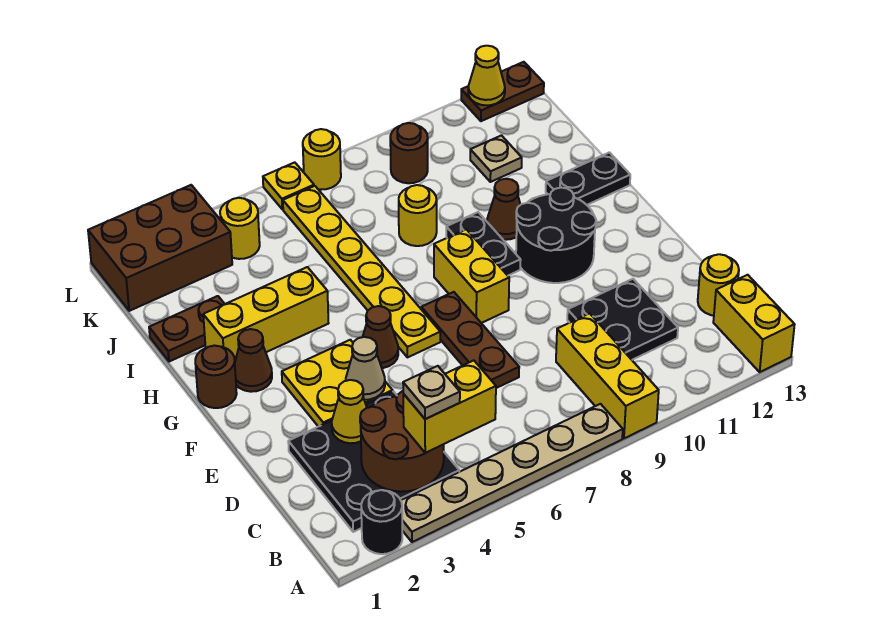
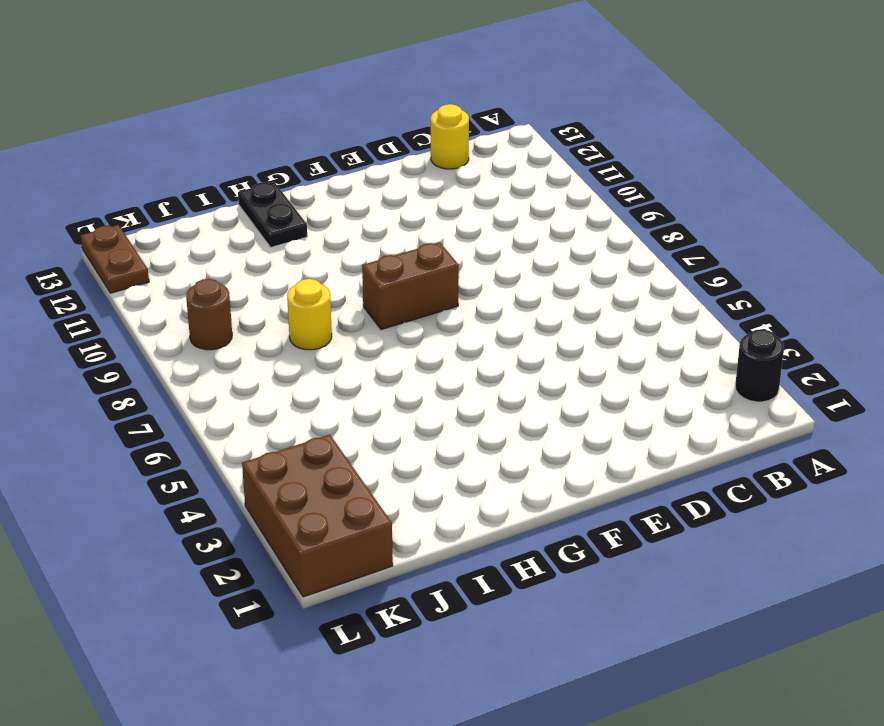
brown 1x2 brick [362,242,459,330] -> yellow 1x2 brick [434,229,509,323]
none -> tan 1x6 plate [401,404,623,542]
none -> yellow 1x3 brick [556,313,659,438]
none -> yellow 1x2 brick [713,275,795,372]
none -> black 3x3 plate [288,392,459,532]

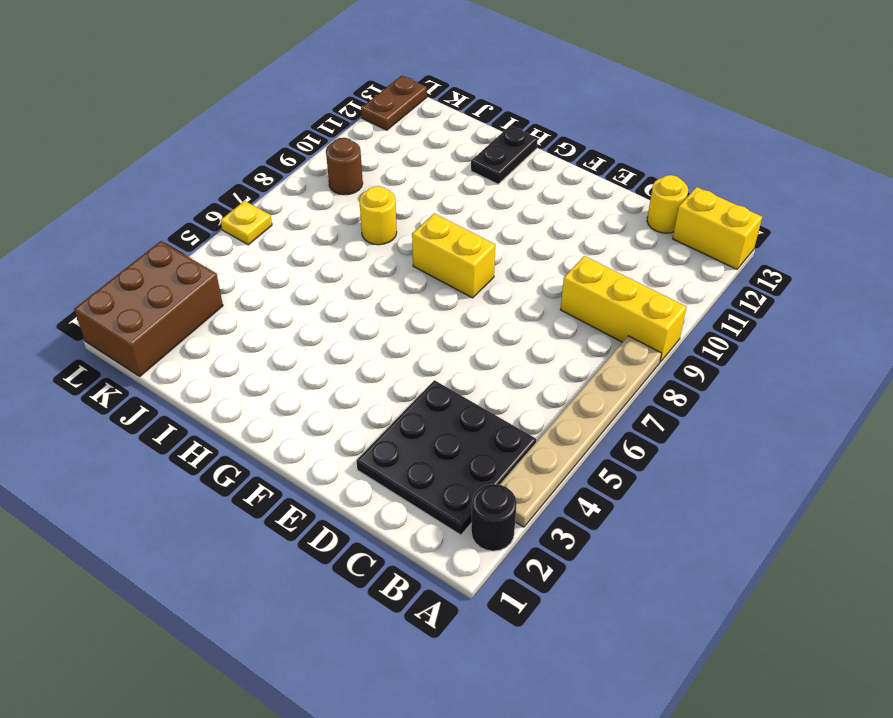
none -> black 2x2 plate [567,279,678,360]
none -> brown 1x3 plate [421,292,519,388]
none -> yellow 2x2 plate [282,340,393,427]
none -> brown 1x1 cone [363,306,398,368]

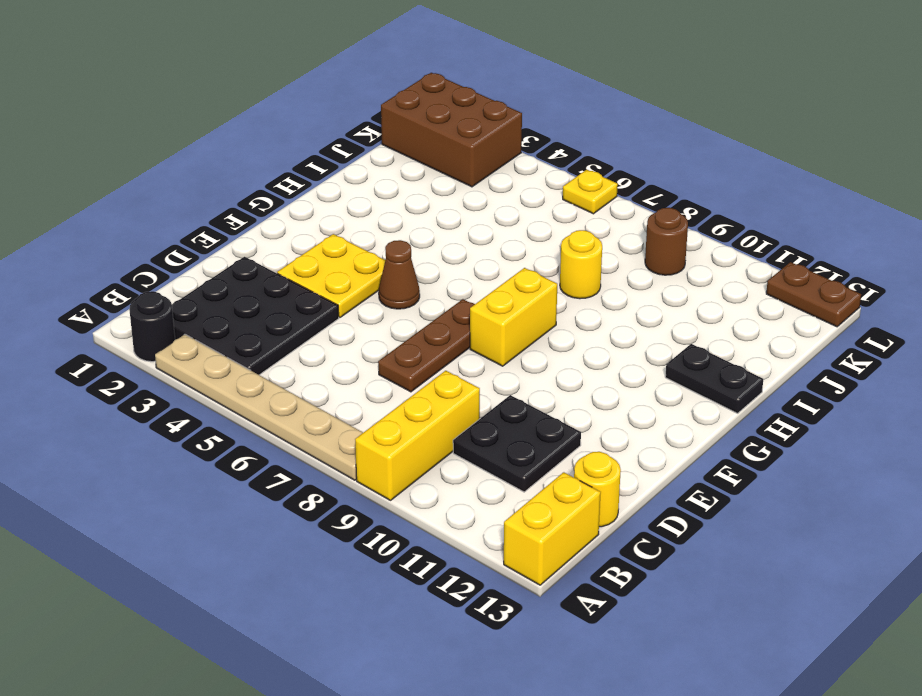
none -> yellow 1x6 plate [283,186,440,357]
none -> black 2x2 round brick [516,188,596,283]
none -> brown 1x1 round brick [195,346,237,408]
none -> brown 1x1 cone [235,329,272,392]

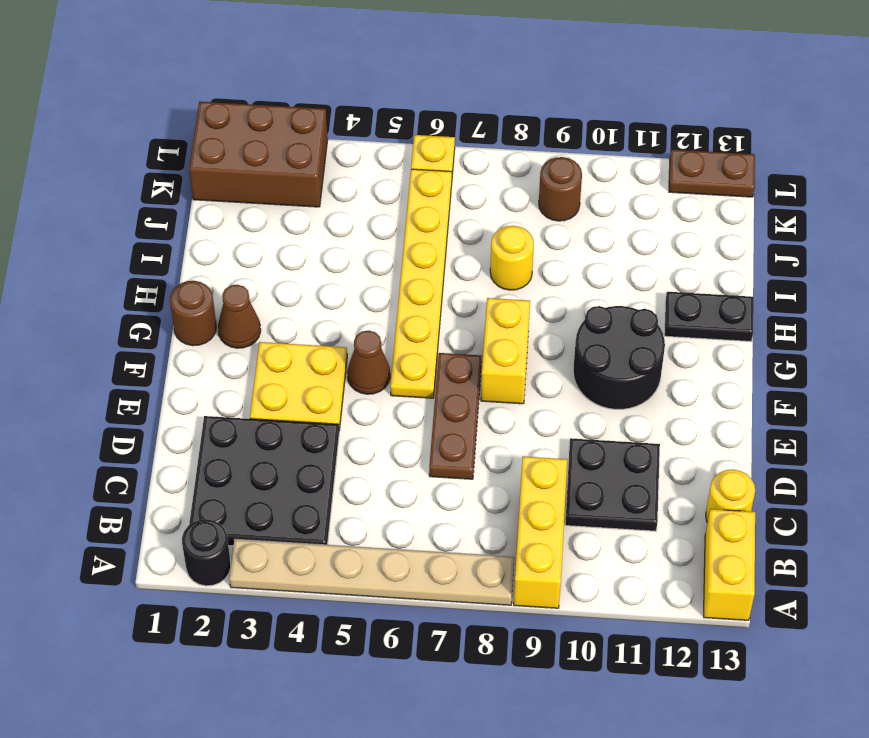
none -> black 1x2 plate [446,212,521,275]
none -> yellow 1x3 brick [203,267,329,360]
none -> brown 1x1 cone [487,179,520,240]
none -> brown 1x2 plate [149,296,225,362]

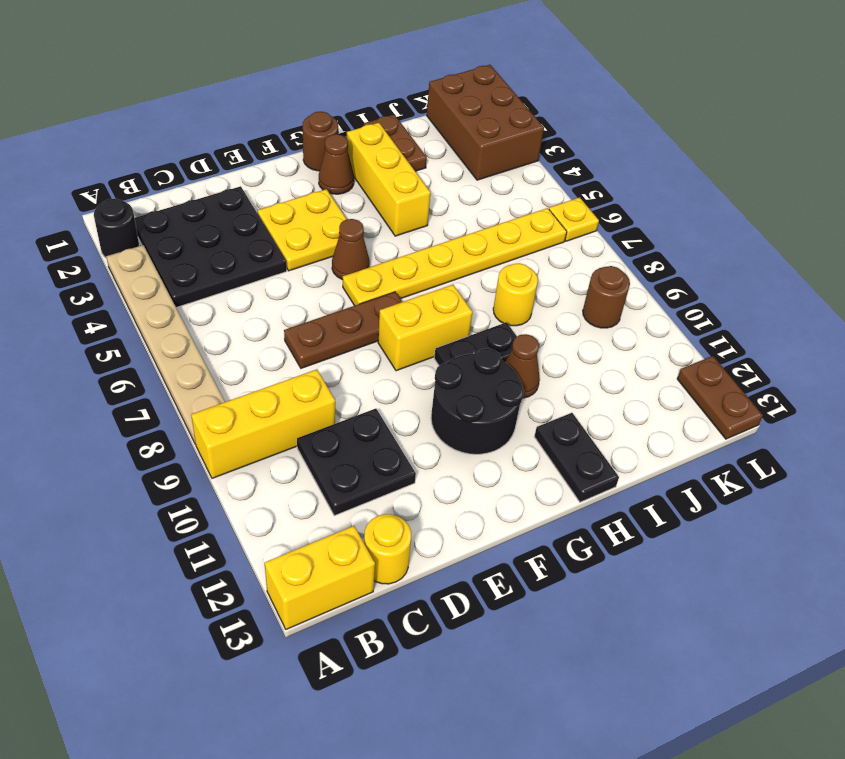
none -> tan 1x1 plate [470,136,522,182]
none -> yellow 1x1 round brick [220,198,260,259]
none -> yellow 1x1 round brick [303,129,341,190]
none -> brown 2x2 round brick [360,391,444,492]

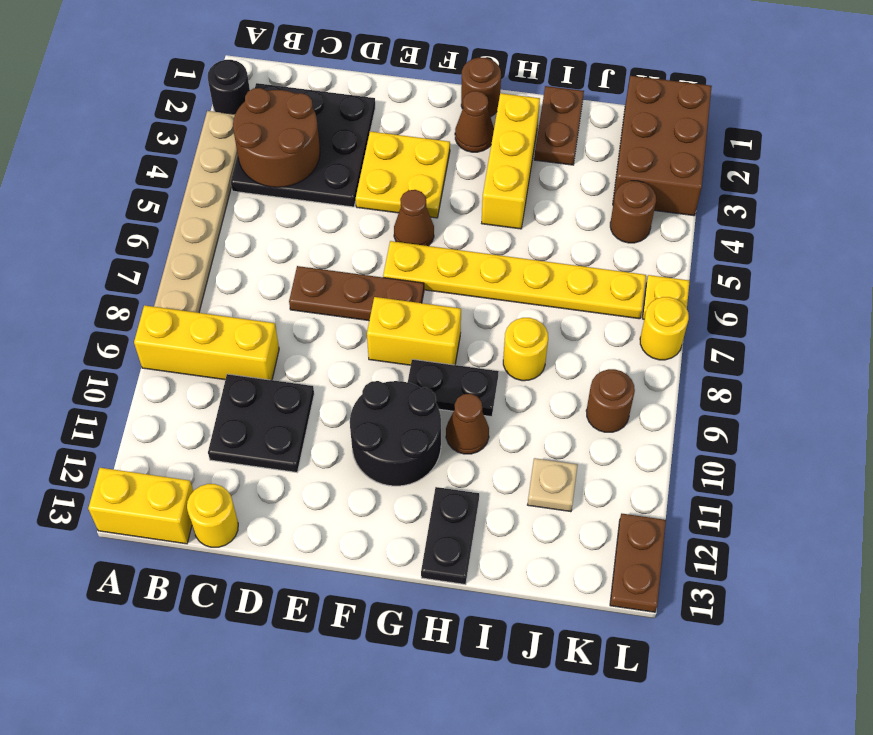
brown 1x1 round brick [610,181,656,243] -> yellow 1x1 round brick [220,198,260,259]
none -> yellow 1x1 cone [332,380,367,443]
none -> tan 1x1 cone [346,337,385,400]
none -> yellow 1x1 cone [468,46,505,105]
none -> yellow 1x2 brick [403,360,496,453]

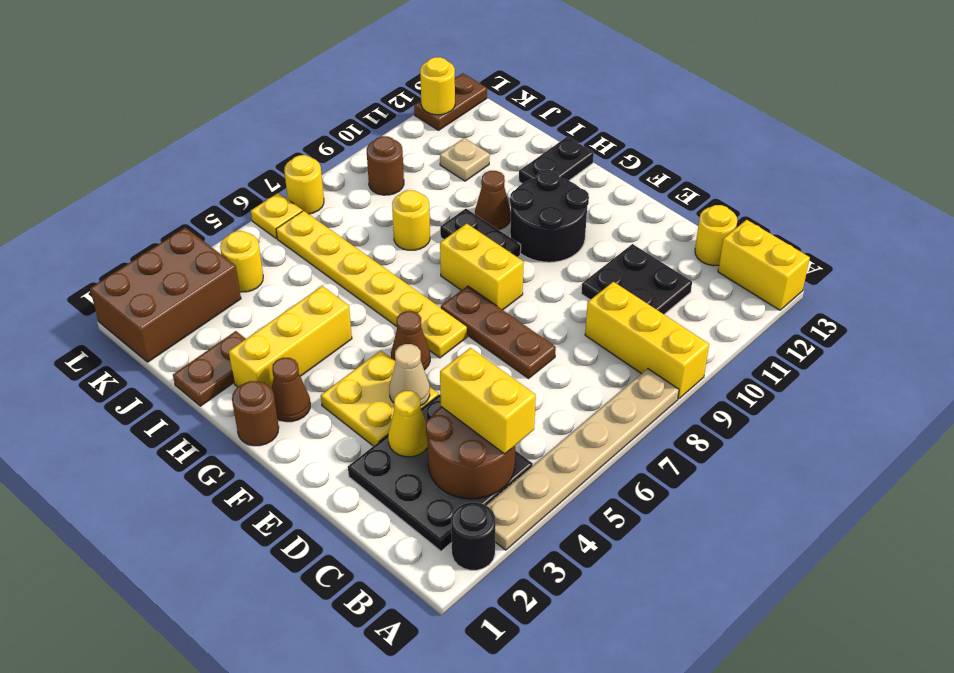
yellow 1x2 brick [440,348,536,454] -> yellow 1x2 brick turned to [403,360,496,453]
yellow 1x1 round brick [420,57,455,115] -> yellow 1x1 cone [468,46,505,105]
none -> tan 1x1 plate [403,366,460,419]

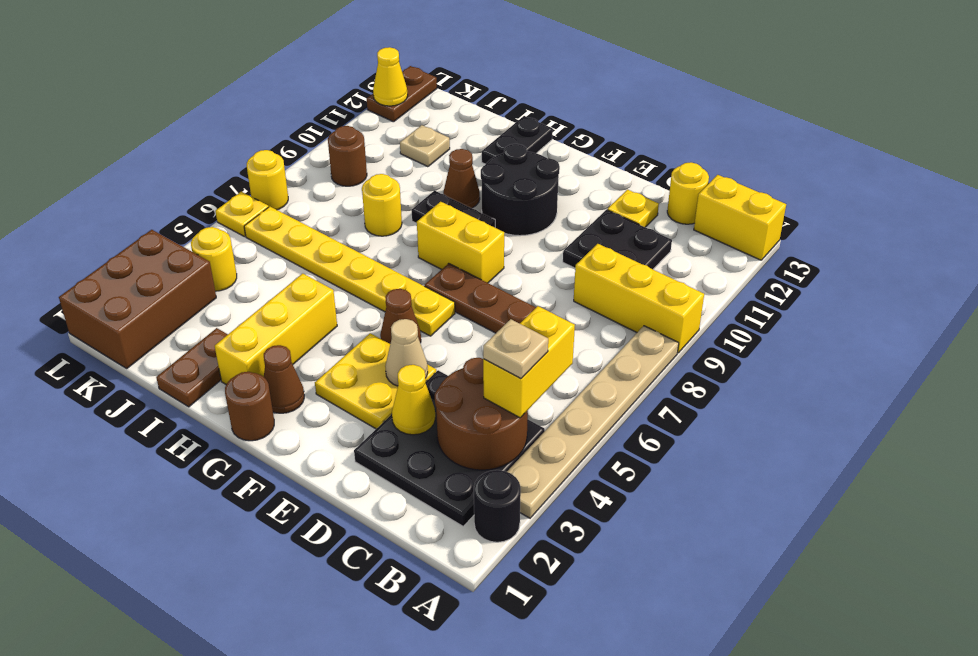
yellow 1x1 plate [607,190,659,227] -> none

